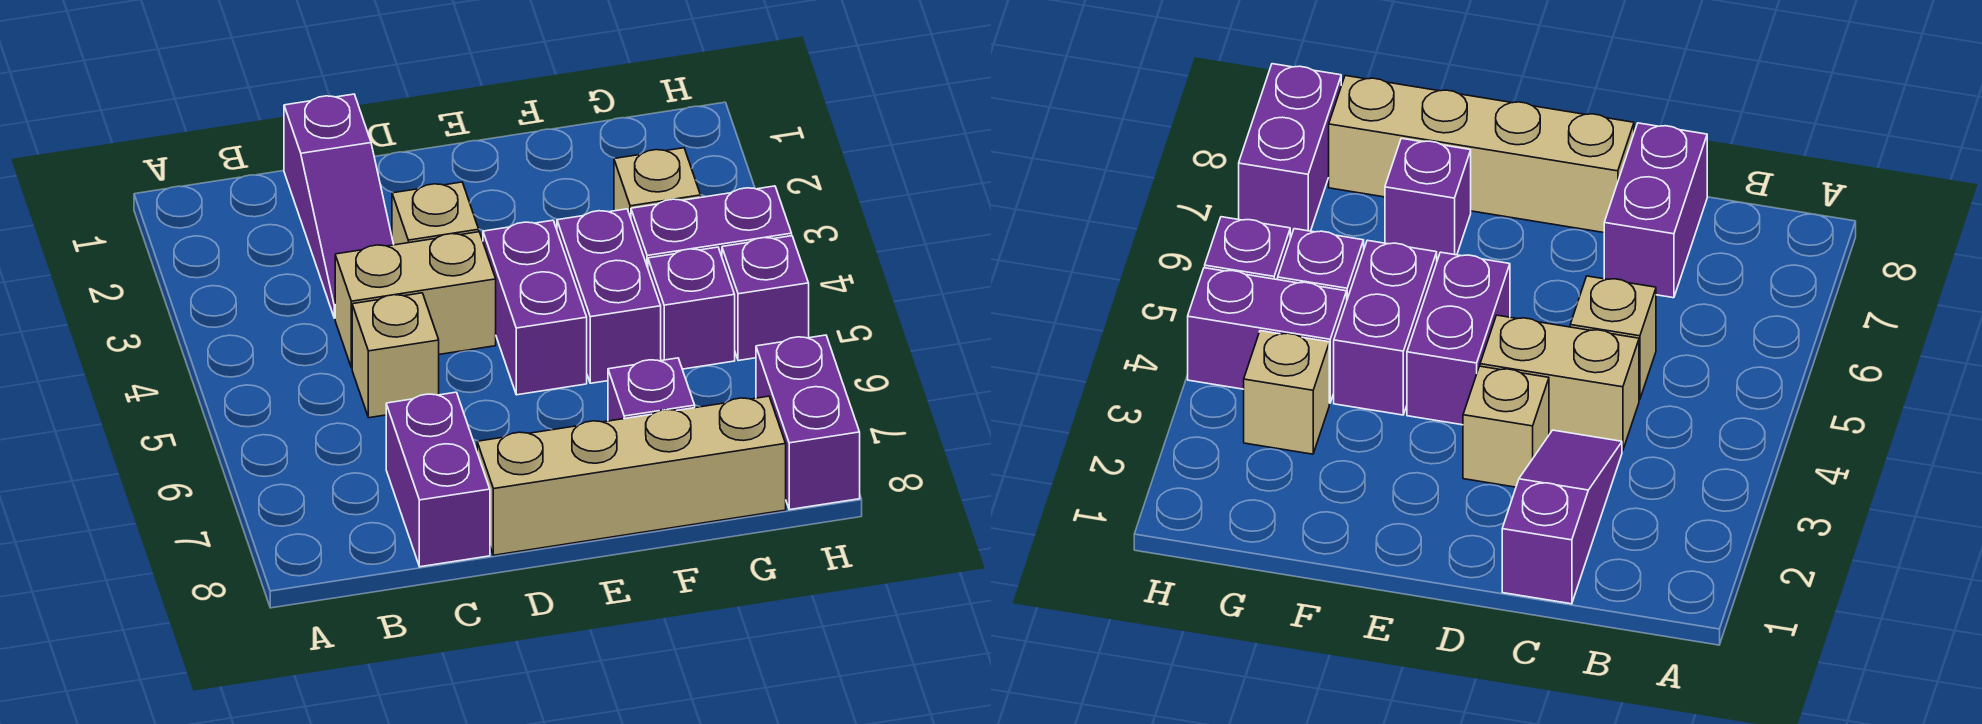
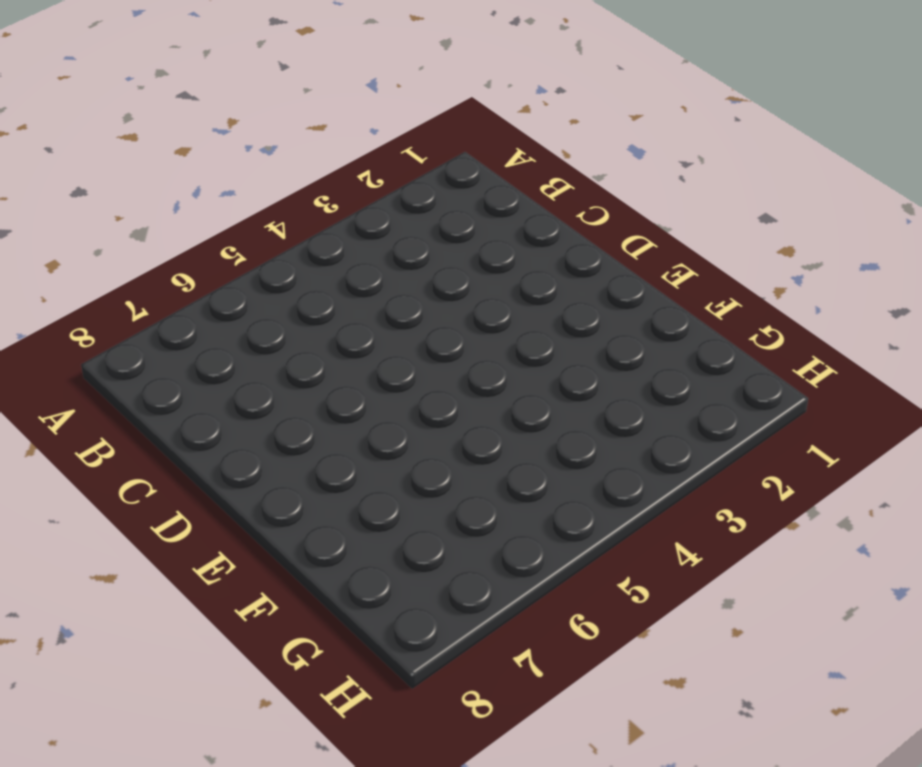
none -> purple 1x3 slope [284,94,394,318]
none -> tan 1x2 brick [335,232,496,368]
none -> tan 1x1 brick [352,293,439,418]

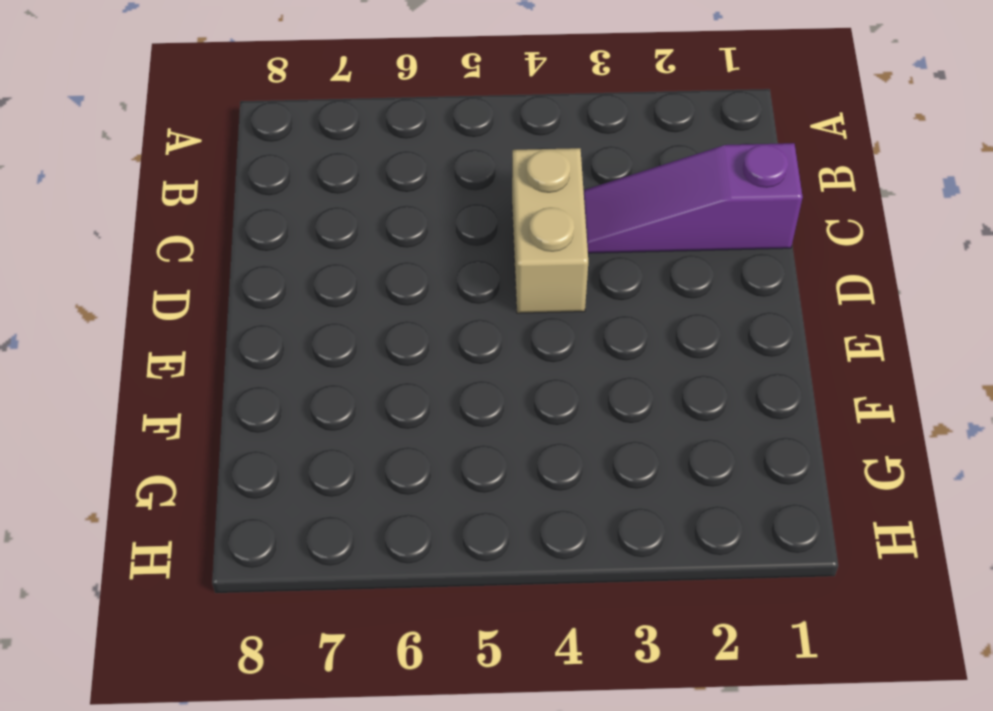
none -> tan 1x1 brick [352,293,439,418]
none -> purple 1x2 brick [386,392,490,567]
none -> tan 1x1 brick [392,182,479,245]

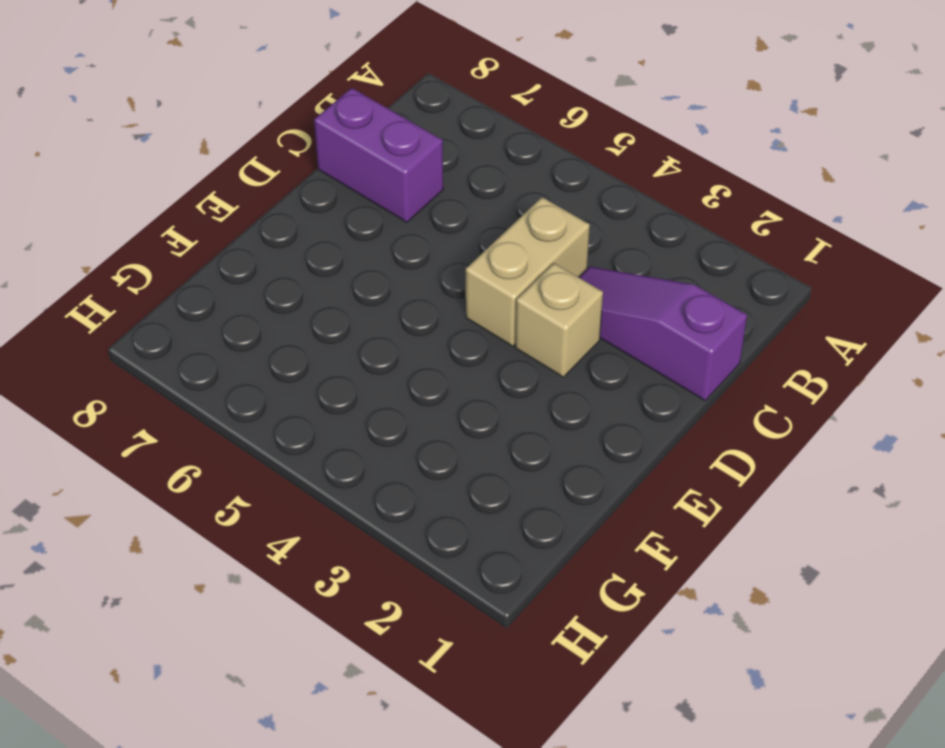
none -> tan 1x1 brick [352,293,439,418]
none -> tan 1x4 brick [477,396,786,555]
none -> purple 1x2 brick [483,220,587,395]

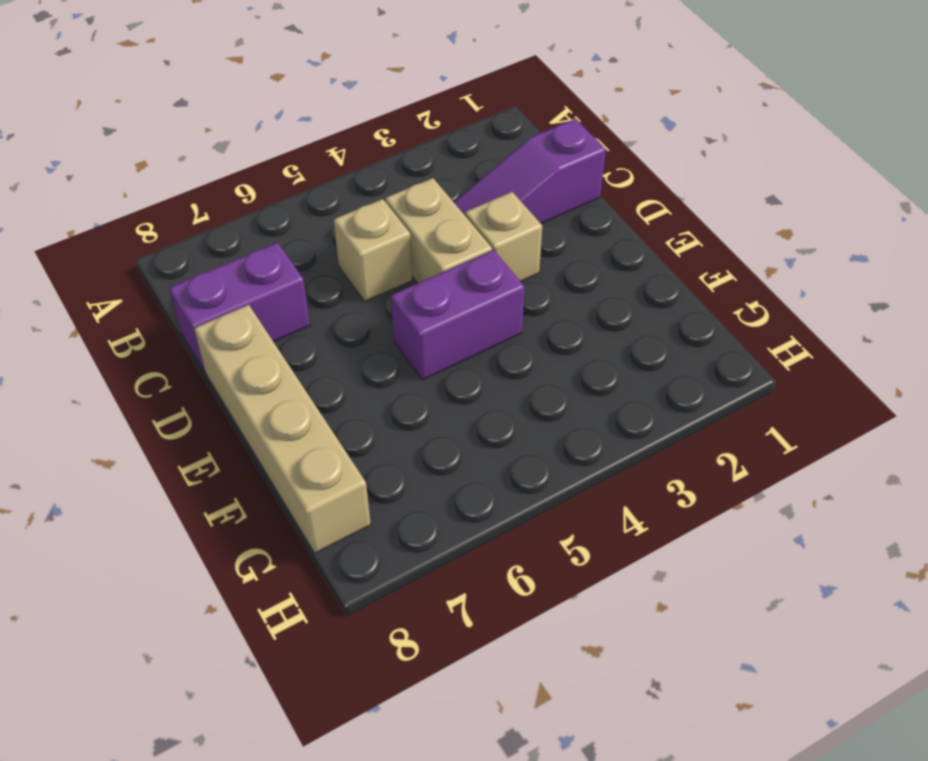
none -> purple 1x2 brick [557,209,661,383]
none -> purple 1x1 brick [608,358,695,421]
none -> tan 1x1 brick [614,148,701,218]

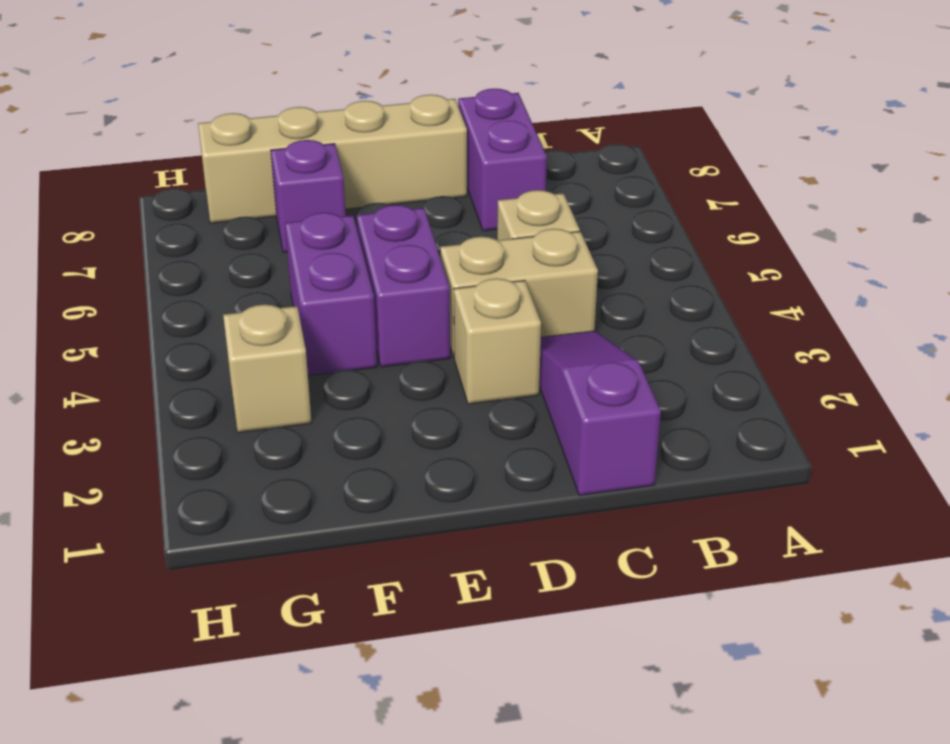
none -> purple 1x2 brick [631,186,792,268]
none -> purple 1x1 brick [648,247,735,369]
none -> purple 1x1 brick [722,236,809,361]

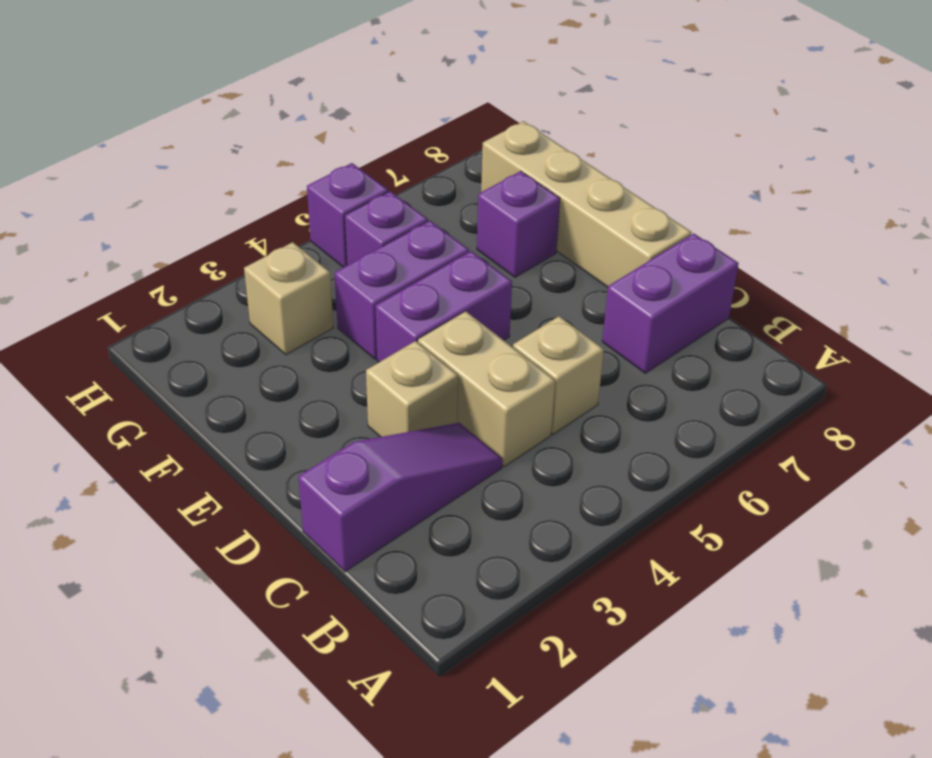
none -> purple 1x2 brick [631,186,792,268]
none -> purple 1x2 brick [756,335,860,510]

